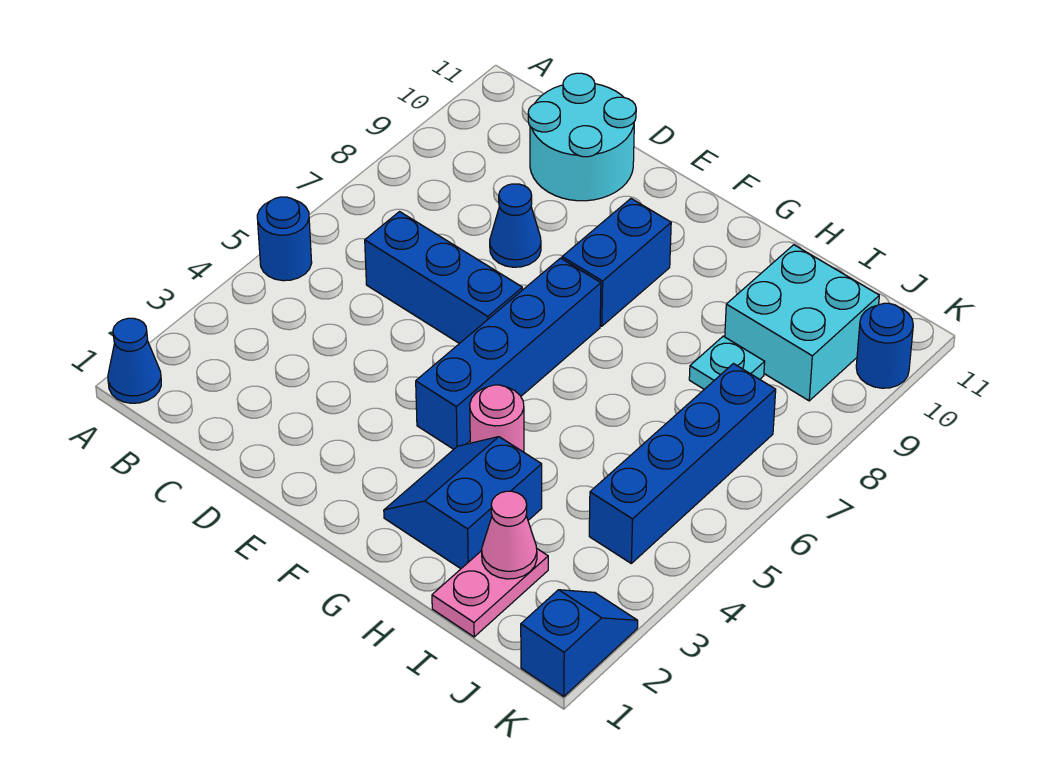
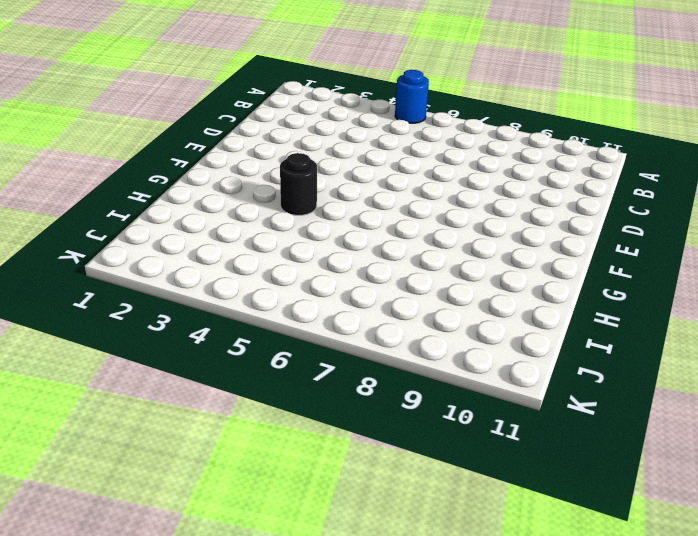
black 1x1 round brick [280,153,317,215] -> pink 1x1 round brick [470,385,524,452]
none -> blue 1x1 cone [108,318,161,403]
none -> blue 1x3 brick [365,212,522,344]
none -> cyan 2x2 round brick [528,73,636,201]

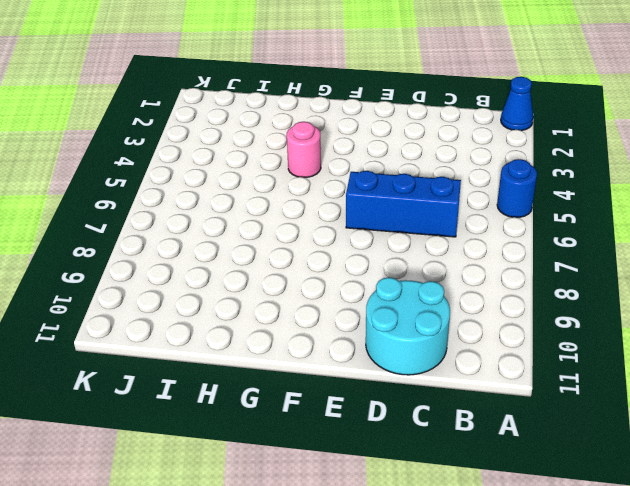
none -> blue 1x1 cone [490,184,541,267]
none -> blue 1x4 brick [416,258,601,449]
none -> blue 1x2 brick [562,199,671,326]

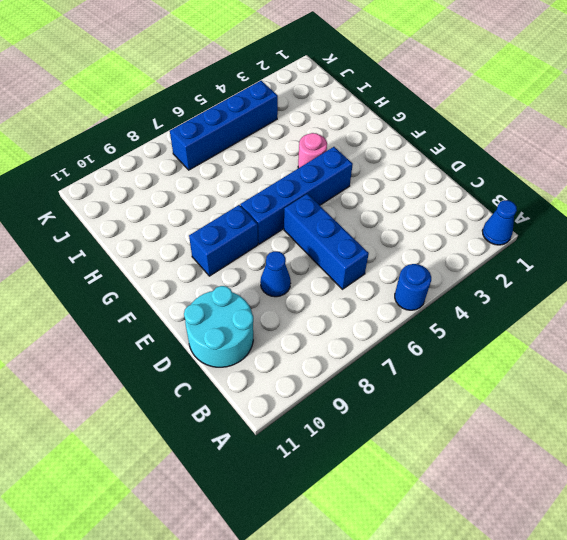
none -> blue 2x2 slope [384,437,542,569]
none -> pink 1x2 plate [432,549,548,637]
none -> cyan 1x1 plate [689,336,765,389]

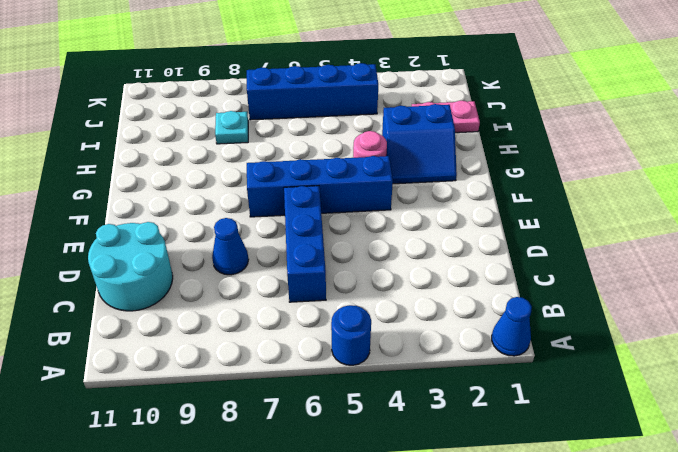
none -> blue 1x2 brick [562,199,671,326]
none -> cyan 2x2 brick [725,245,879,401]
none -> blue 1x2 slope [521,590,638,697]

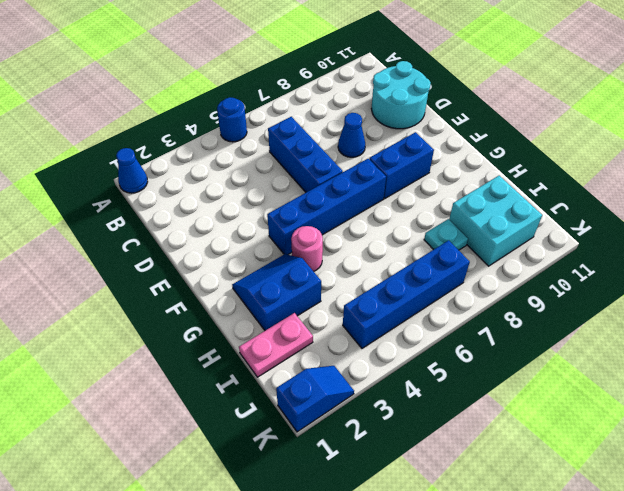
none -> blue 1x1 round brick [856,303,913,388]
none -> pink 1x1 cone [482,491,537,579]

